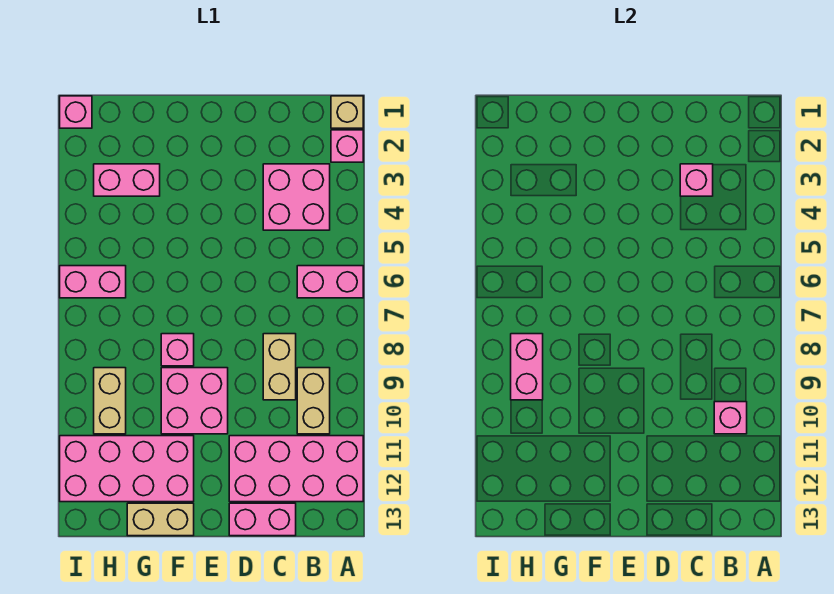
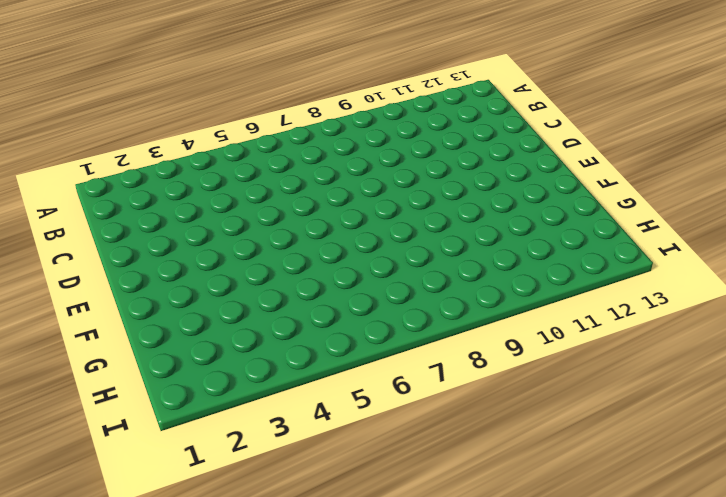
none -> tan 1x1 brick [331,96,363,128]
none -> pink 1x1 brick [331,130,363,162]
none -> pink 1x2 brick [297,266,363,298]

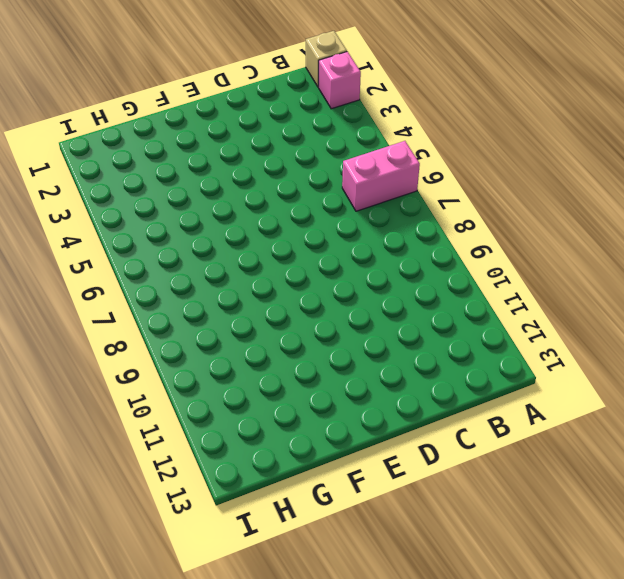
none -> pink 2x4 brick [229,436,363,502]
none -> pink 2x2 brick [263,164,330,230]
none -> tan 1x2 brick [297,368,330,434]

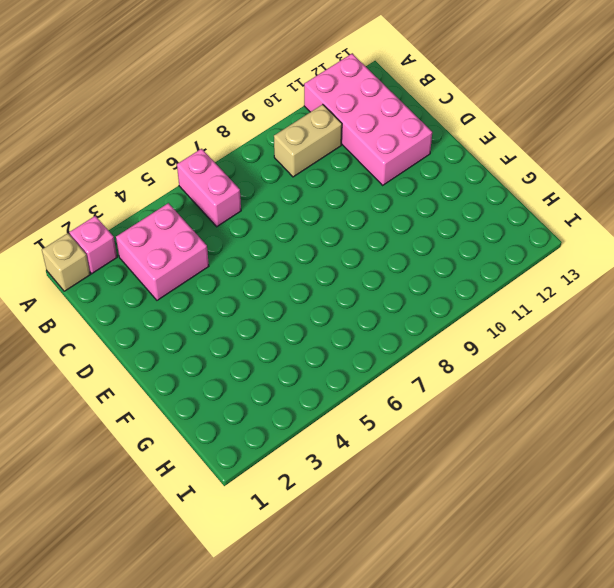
none -> tan 1x2 brick [263,334,296,400]
none -> pink 1x2 brick [229,503,296,536]
none -> pink 2x2 brick [161,368,228,434]

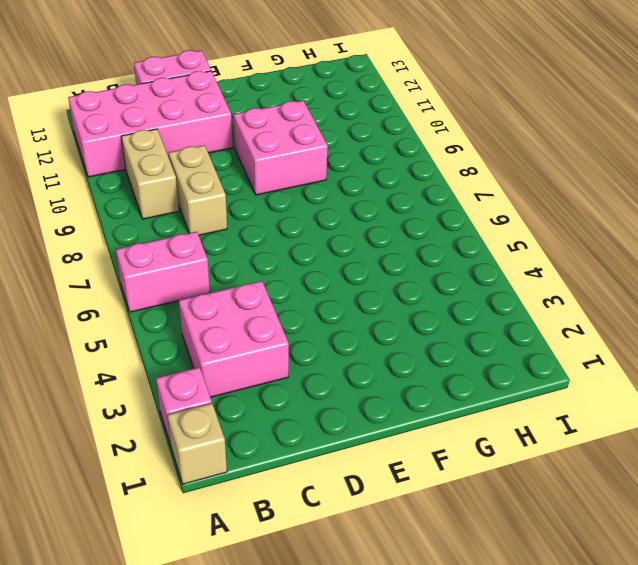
none -> pink 1x1 brick [161,334,194,366]
none -> pink 2x4 brick [60,436,194,502]
none -> tan 1x2 brick [127,503,194,536]

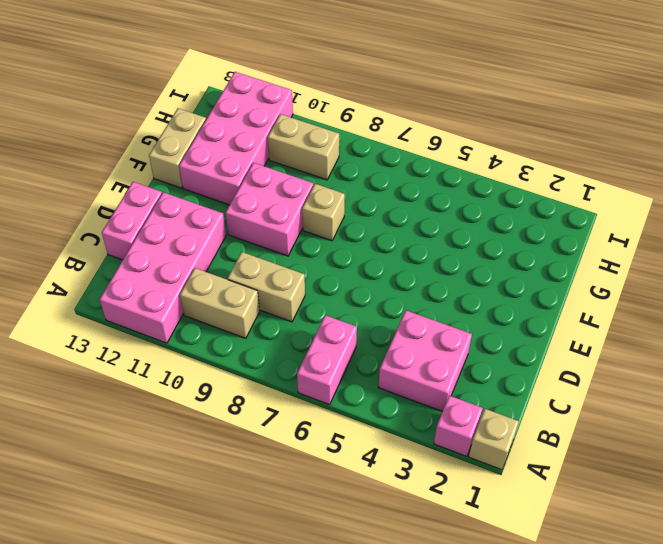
tan 1x1 brick [302,184,345,241] -> pink 1x1 brick [161,334,194,366]
none -> pink 1x2 brick [94,164,160,196]
none -> pink 1x2 brick [60,266,126,298]
none -> pink 1x1 brick [60,96,92,128]

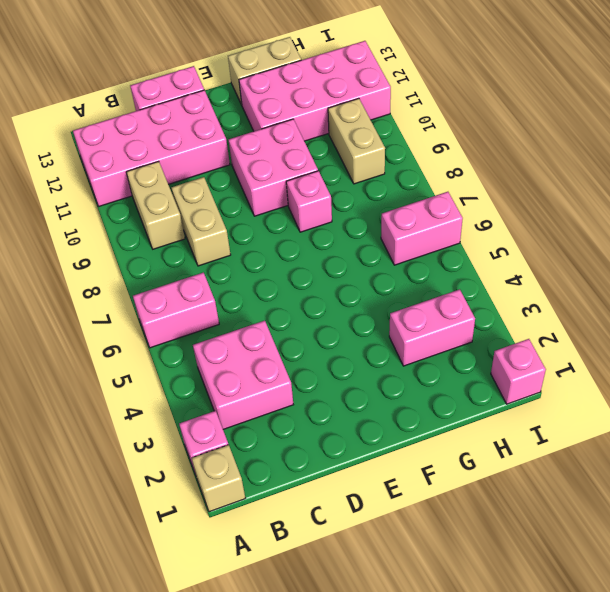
none -> pink 1x1 brick [714,402,747,434]
none -> pink 1x1 brick [680,164,713,196]
none -> pink 1x2 brick [511,334,543,400]

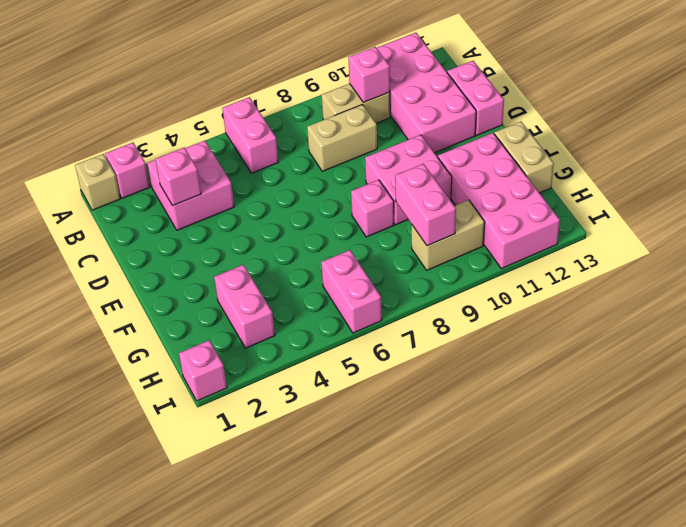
pink 1x2 brick [395,164,456,246] -> pink 1x2 brick turned to [511,334,543,400]

